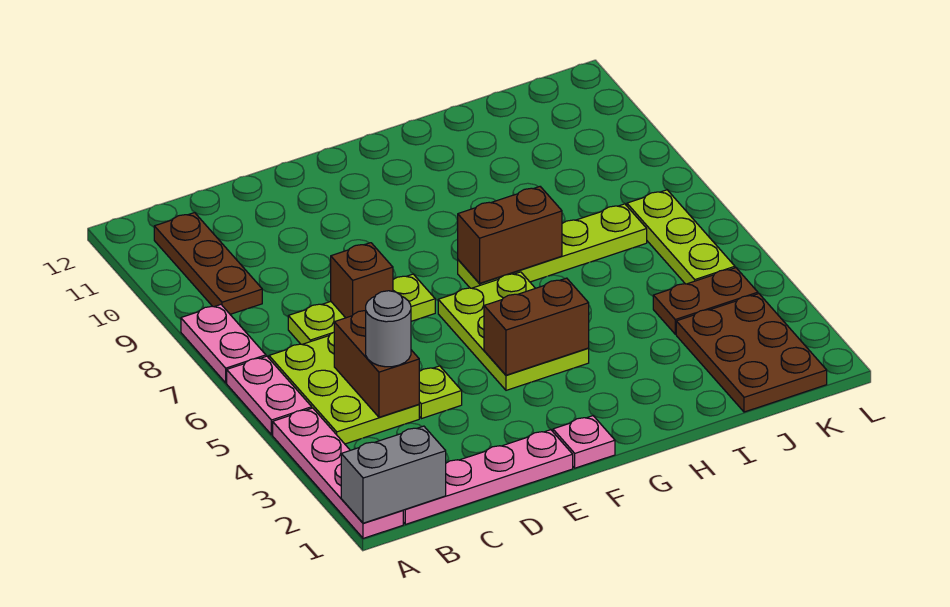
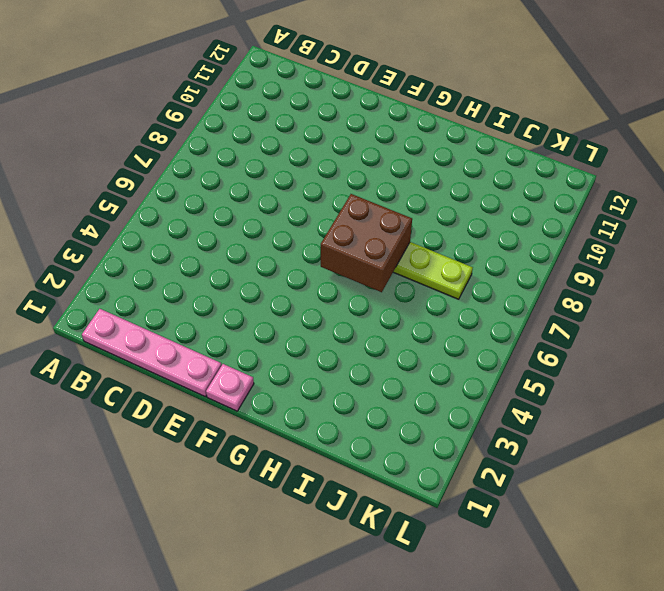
brown 2x2 brick [321,194,412,292] -> brown 1x2 brick [458,187,562,283]
none -> pink 1x4 plate [273,408,403,538]
none -> pink 1x2 plate [227,356,312,435]
none -> pink 1x2 plate [181,305,266,383]

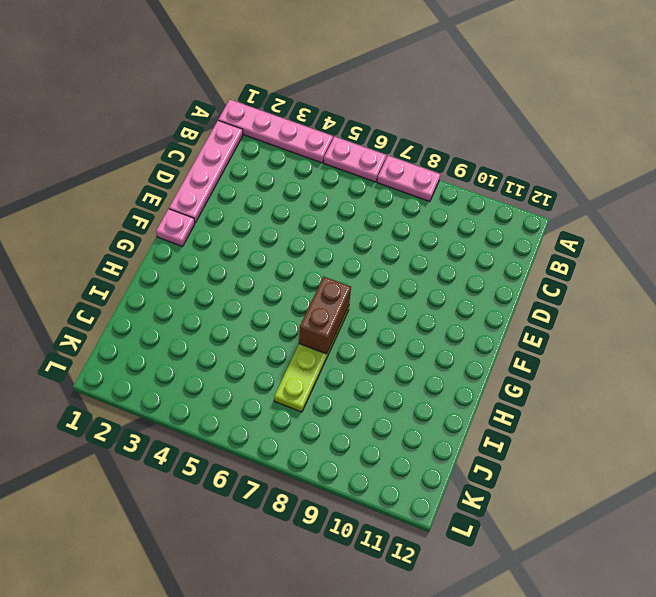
none -> lime 2x3 plate [269,332,419,444]
none -> brown 1x3 plate [154,213,262,314]
none -> lime 1x3 plate [288,274,435,344]

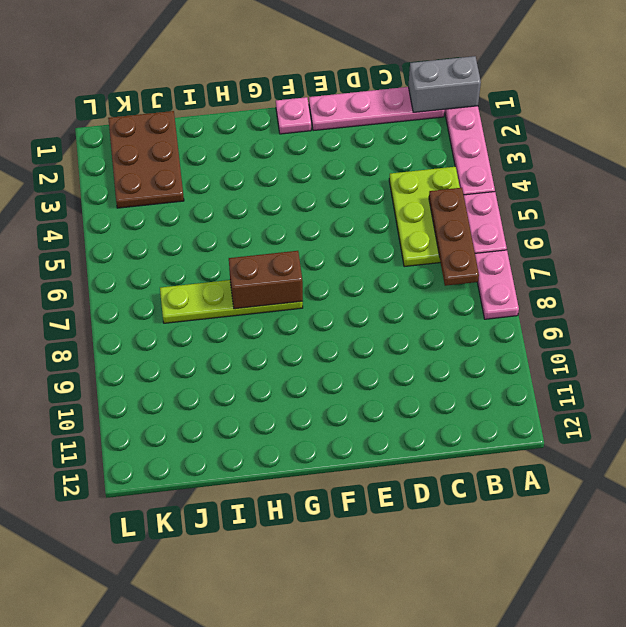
brown 1x3 plate [429,188,479,286] -> brown 1x3 plate moved to [154,213,262,314]
none -> lime 1x3 plate [288,274,435,344]
none -> lime 1x1 plate [419,366,462,419]
none -> lime 2x3 plate [438,272,589,390]

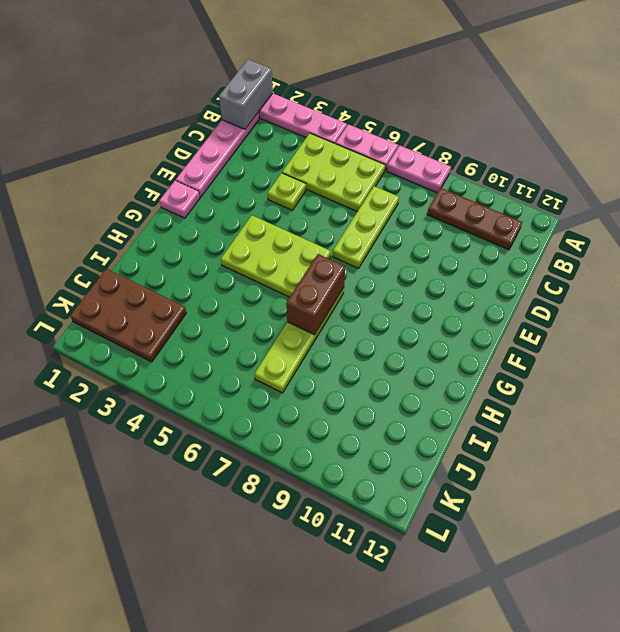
none -> brown 1x2 plate [653,268,758,334]
none -> lime 1x3 plate [627,190,735,284]
none -> brown 1x2 brick [334,310,419,417]

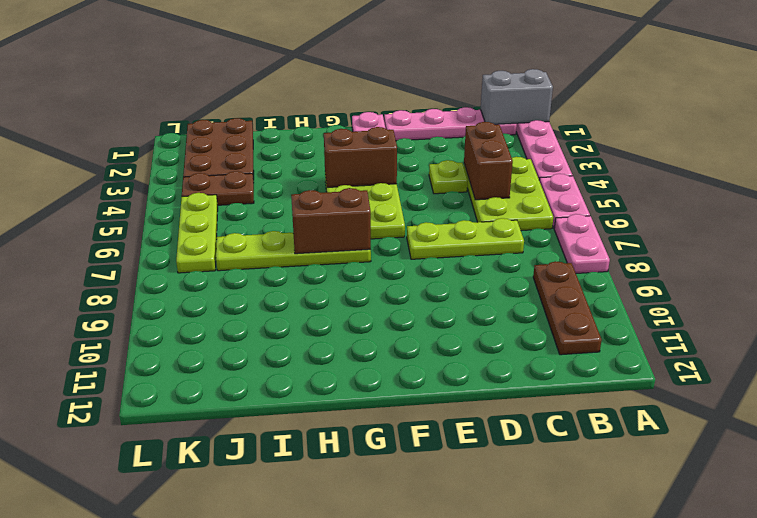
none -> brown 1x1 brick [331,243,393,318]
none -> grey 1x1 round brick [366,291,411,367]

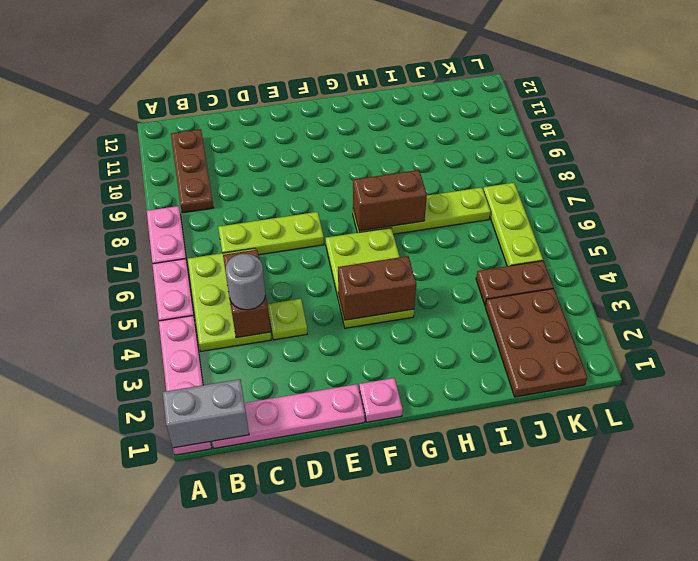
none -> brown 1x1 brick [331,243,393,318]

